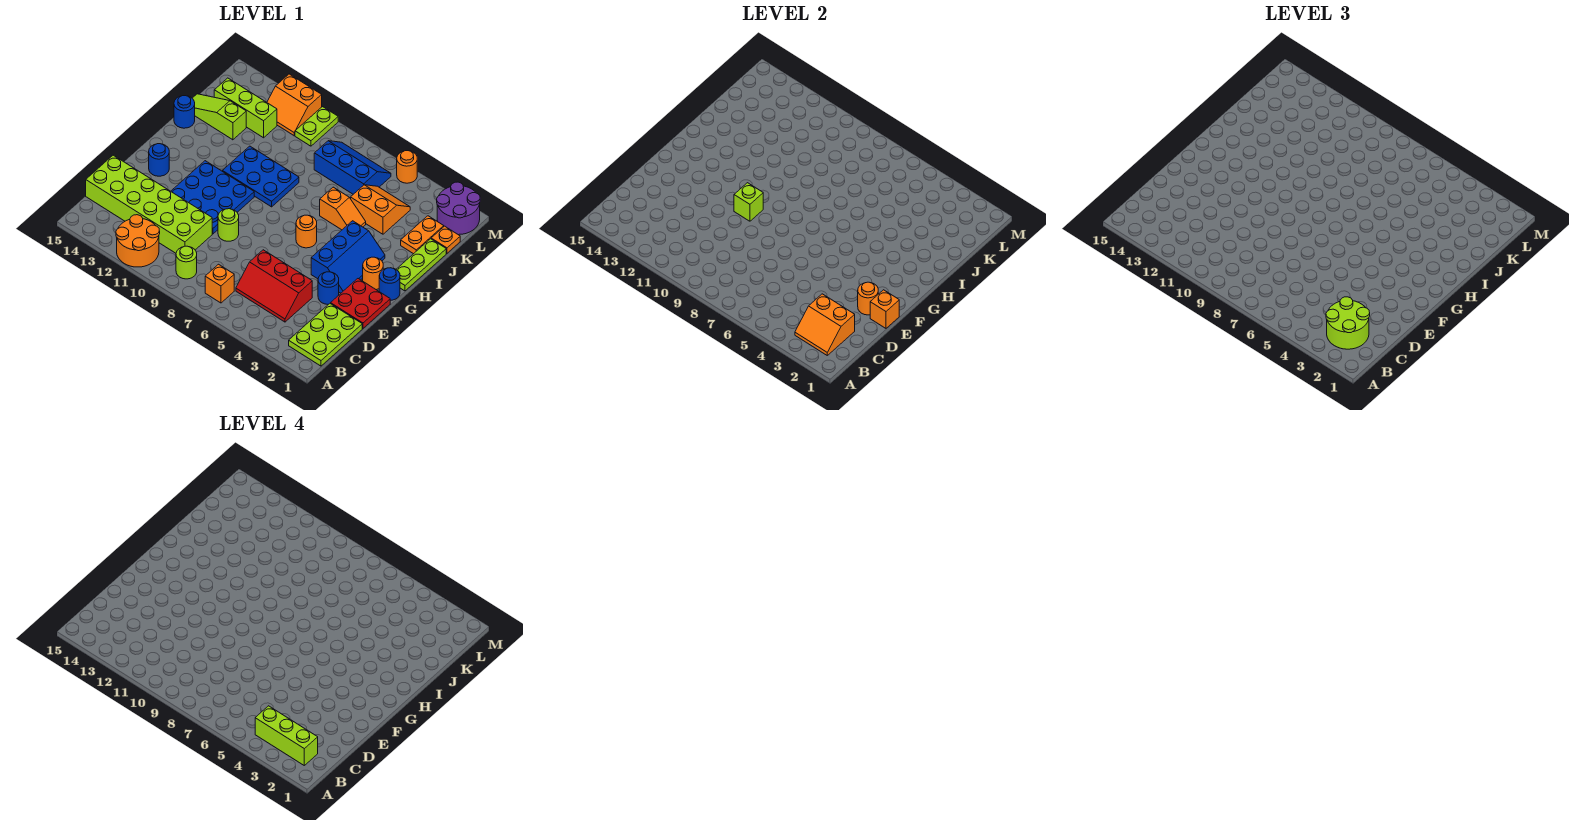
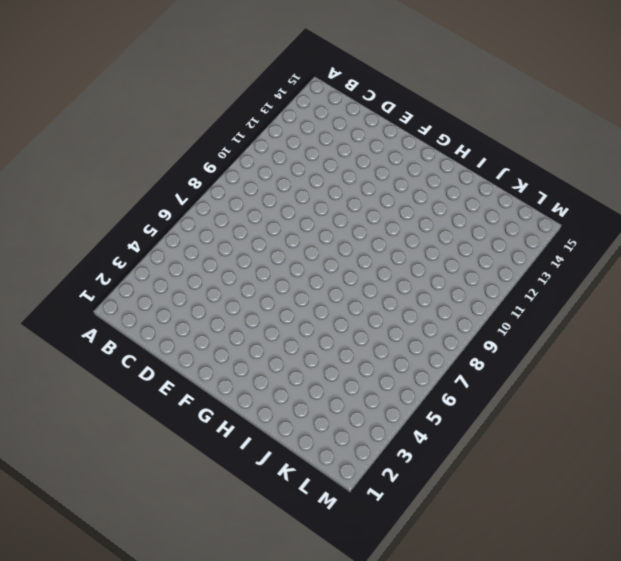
none -> orange 2x2 round brick [116,215,160,267]
none -> lime 2x3 plate [289,304,362,366]
none -> orange 1x1 brick [205,264,234,303]
none -> lime 1x1 round brick [176,246,197,279]

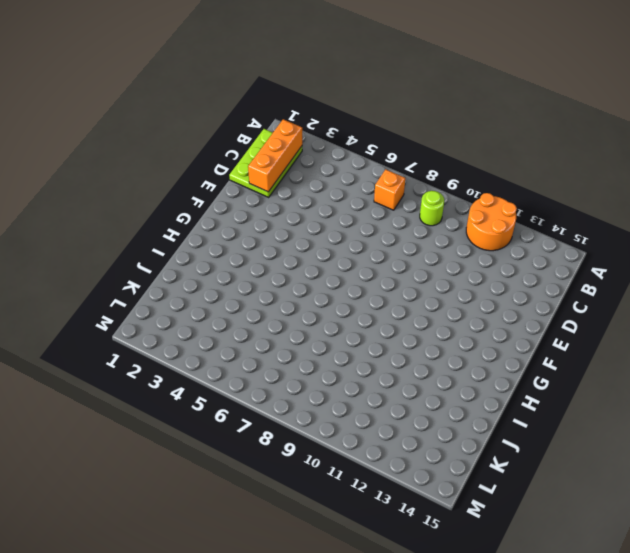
orange 1x3 brick [248,119,302,192] -> orange 2x2 slope [795,294,855,355]
none -> red 2x3 slope [236,250,312,322]
none -> lime 2x6 brick [86,155,212,253]
none -> red 2x2 plate [331,279,390,328]
none -> blue 1x1 round brick [318,272,339,304]

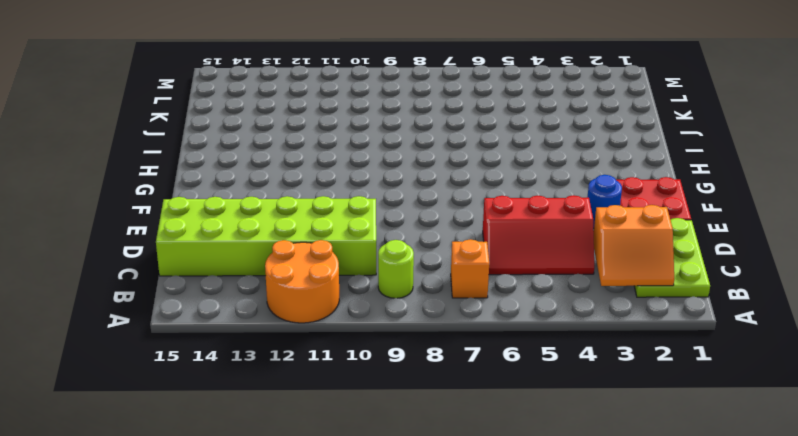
none -> lime 1x1 round brick [218,209,239,241]
none -> blue 3x3 plate [171,161,254,234]
none -> blue 2x3 slope [311,221,385,293]
none -> blue 1x1 round brick [149,144,169,176]

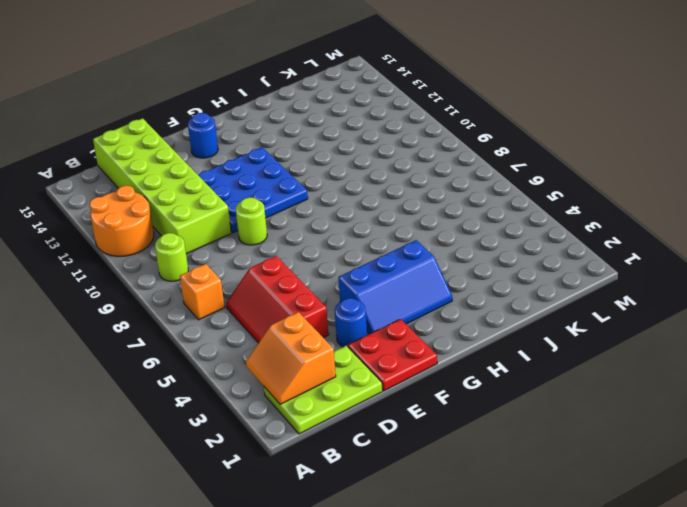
none -> blue 1x1 round brick [379,268,400,300]
none -> orange 1x1 round brick [363,257,383,290]
none -> orange 1x1 round brick [296,215,317,248]
none -> lime 1x3 plate [396,239,446,291]

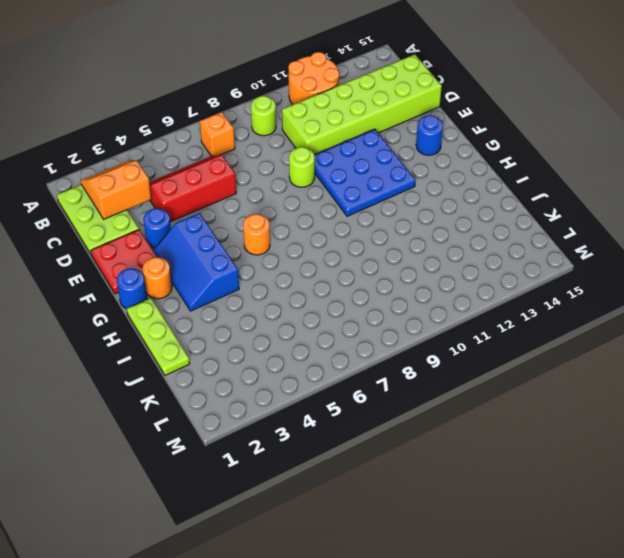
none -> blue 2x3 plate [222,146,299,207]
none -> orange 1x2 slope [320,187,366,230]
none -> blue 1x1 round brick [174,96,195,128]
none -> orange 1x2 plate [401,216,444,254]

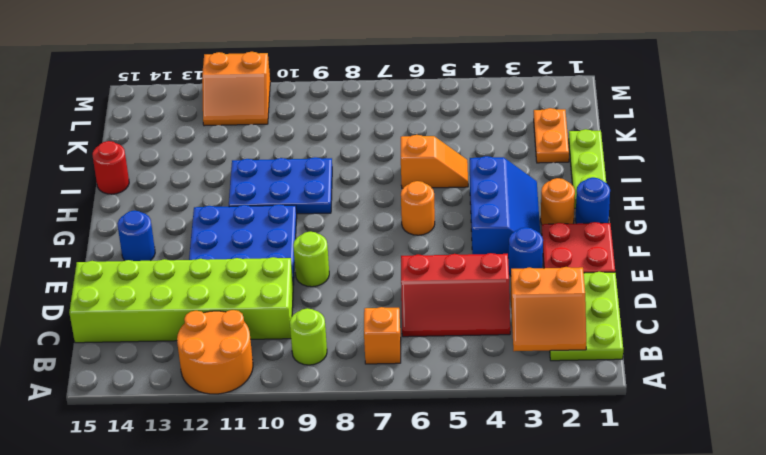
red 1x1 round brick [92,141,129,194] -> blue 1x1 round brick [174,96,195,128]
none -> orange 2x2 slope [351,185,410,234]
none -> lime 1x3 slope [192,94,246,140]
none -> orange 1x1 plate [431,226,460,253]
none -> blue 2x3 slope [314,141,391,194]

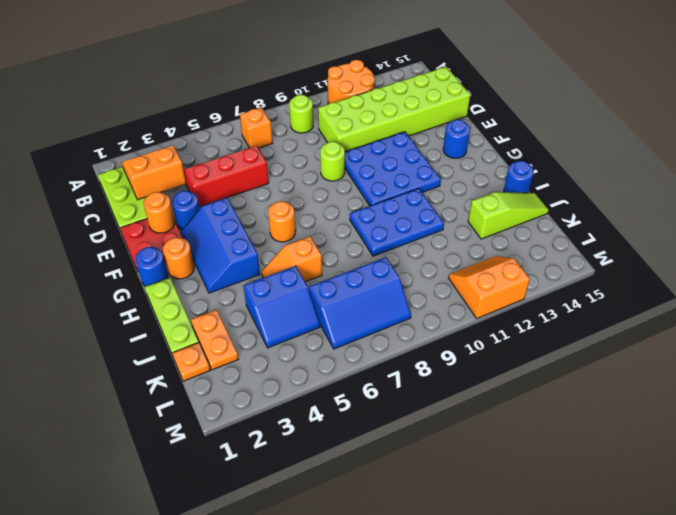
blue 2x2 slope [243,266,320,348] -> orange 2x2 slope [351,185,410,234]
none -> lime 1x3 brick [214,78,277,138]
none -> purple 2x2 round brick [437,182,480,235]
none -> lime 1x2 plate [295,107,338,146]
none -> orange 1x1 round brick [397,151,417,183]

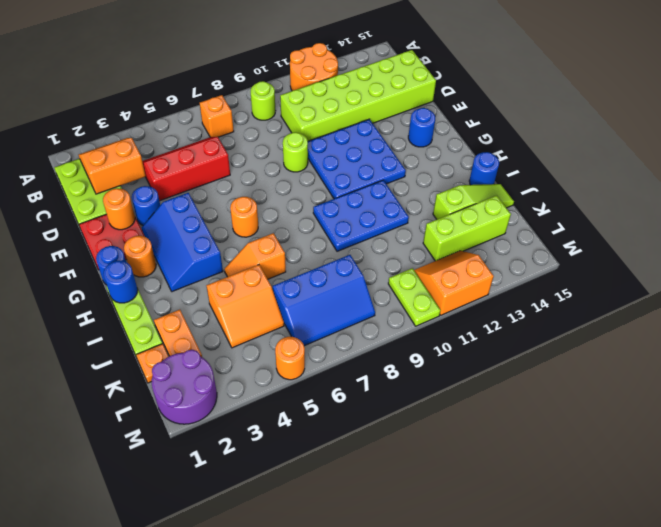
blue 1x1 round brick [103,261,138,303] -> none
none -> orange 1x1 brick [870,290,899,328]
none -> lime 1x1 brick [734,183,763,221]
none -> lime 2x2 round brick [1326,297,1370,349]
none -> lime 1x3 brick [255,706,318,765]

